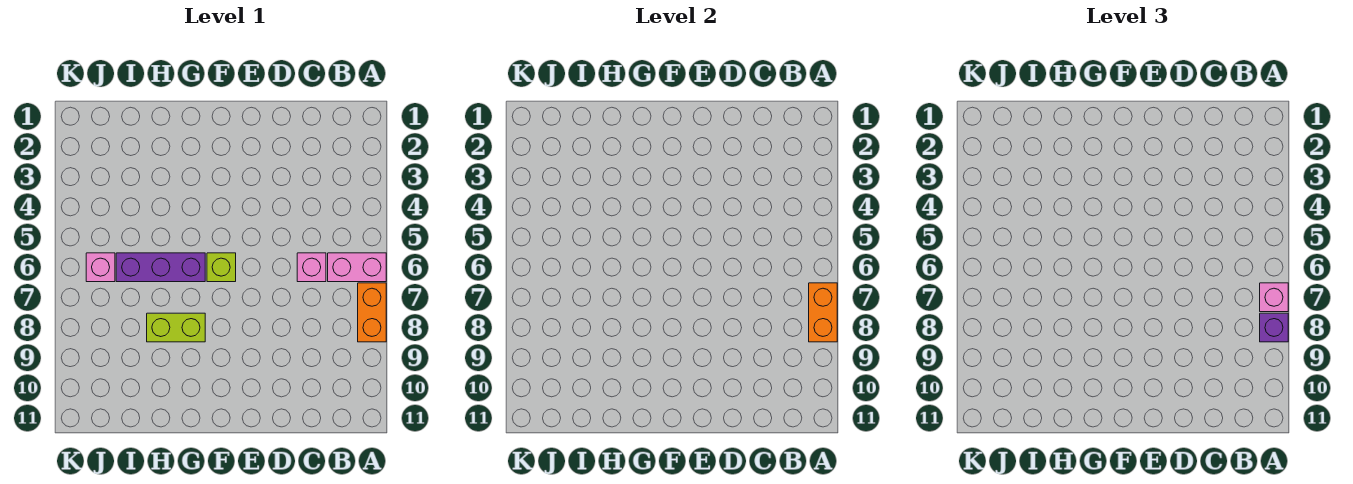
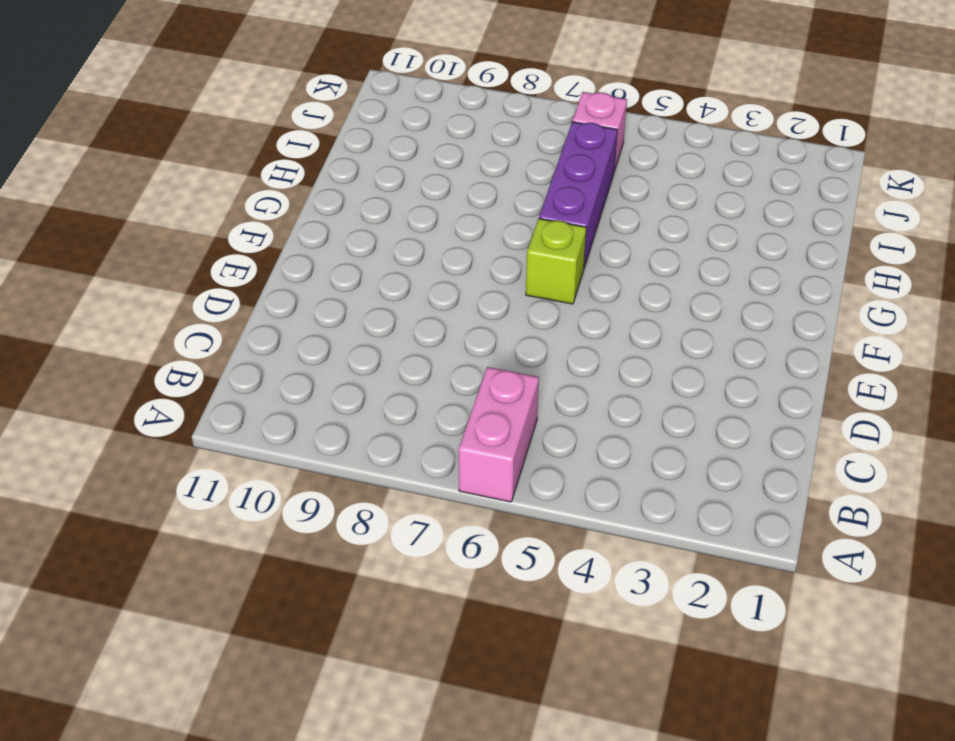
none -> orange 1x2 brick [358,283,386,342]
none -> pink 1x1 brick [297,253,326,282]

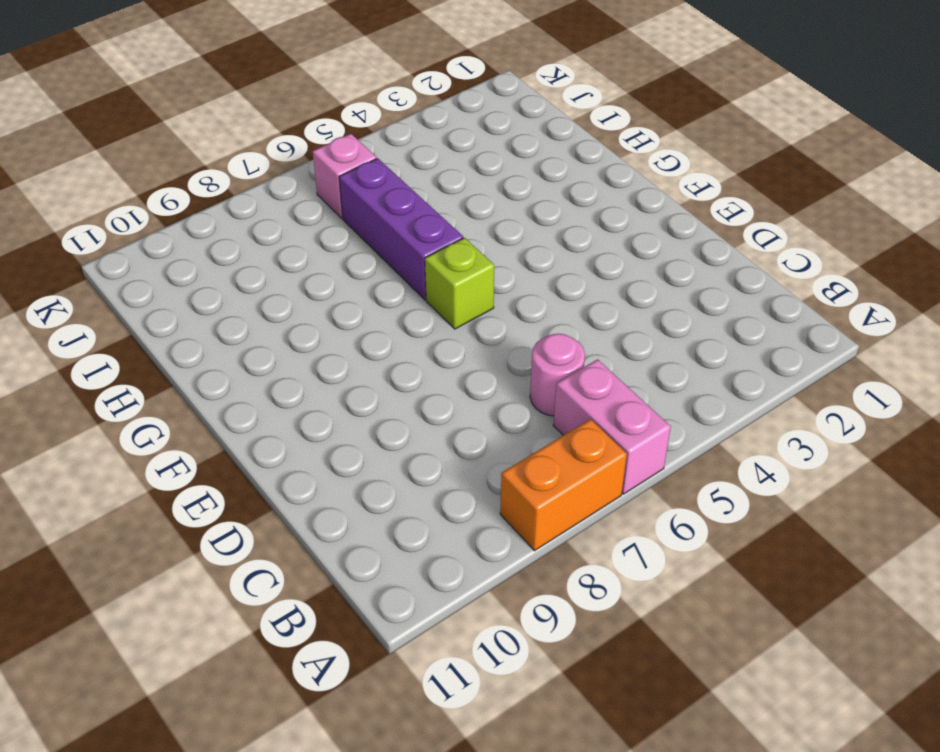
pink 1x1 round brick [530,334,585,416] -> pink 1x1 brick [297,253,326,282]
none -> lime 1x2 brick [147,313,205,342]
none -> orange 1x2 brick [809,283,837,342]

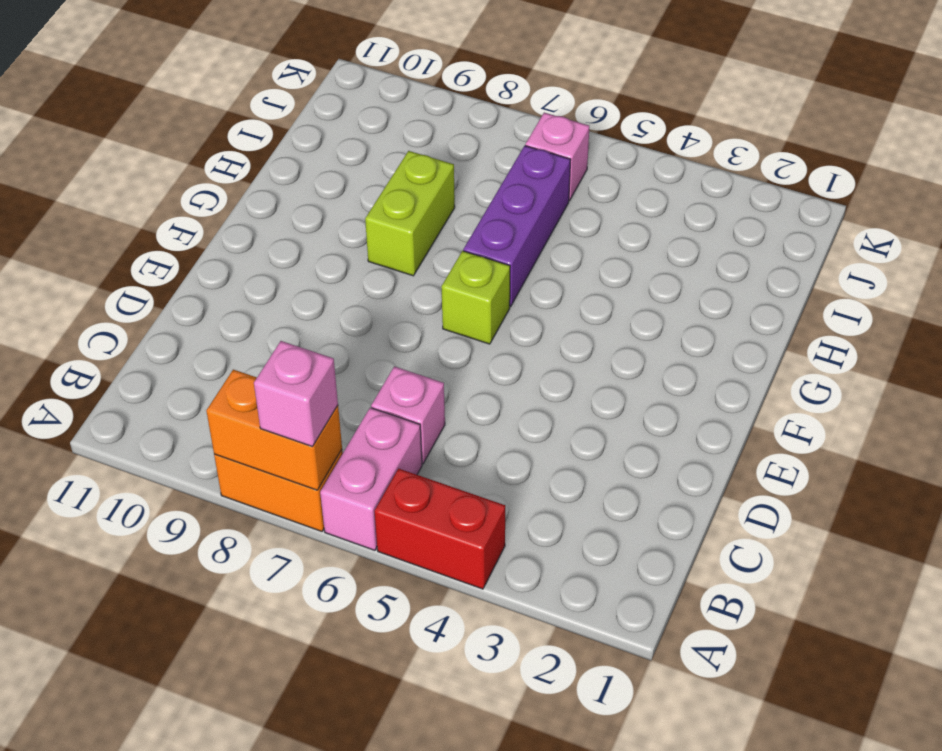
red 1x2 brick [374,469,505,589] -> none
none -> purple 1x1 brick [1260,313,1288,342]

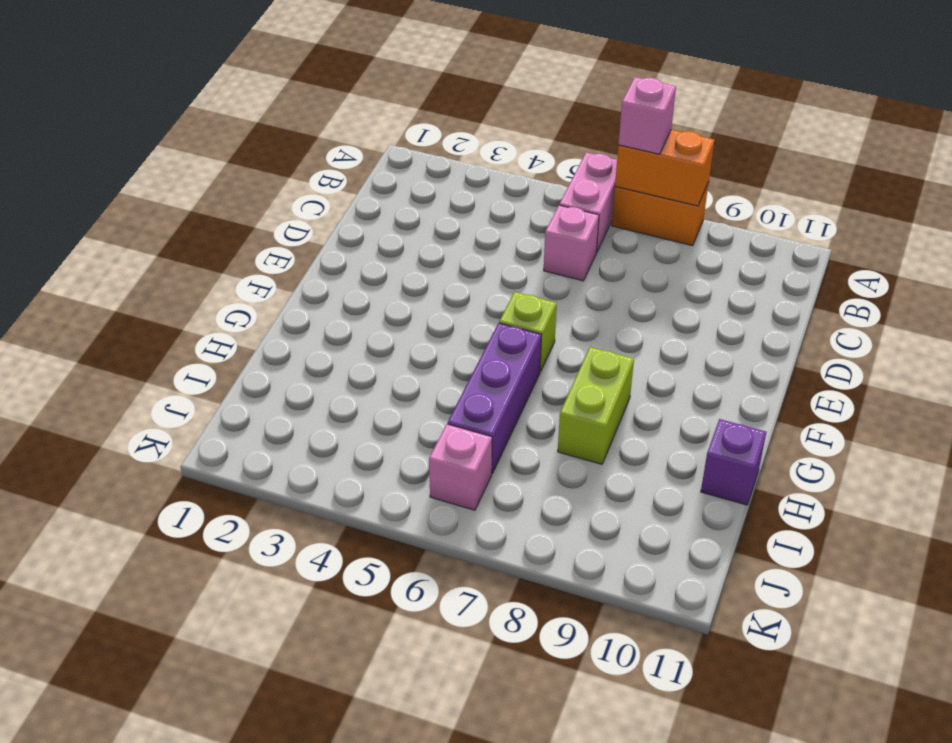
purple 1x1 brick [701,419,766,505] -> purple 1x1 brick moved to [1260,313,1288,342]

